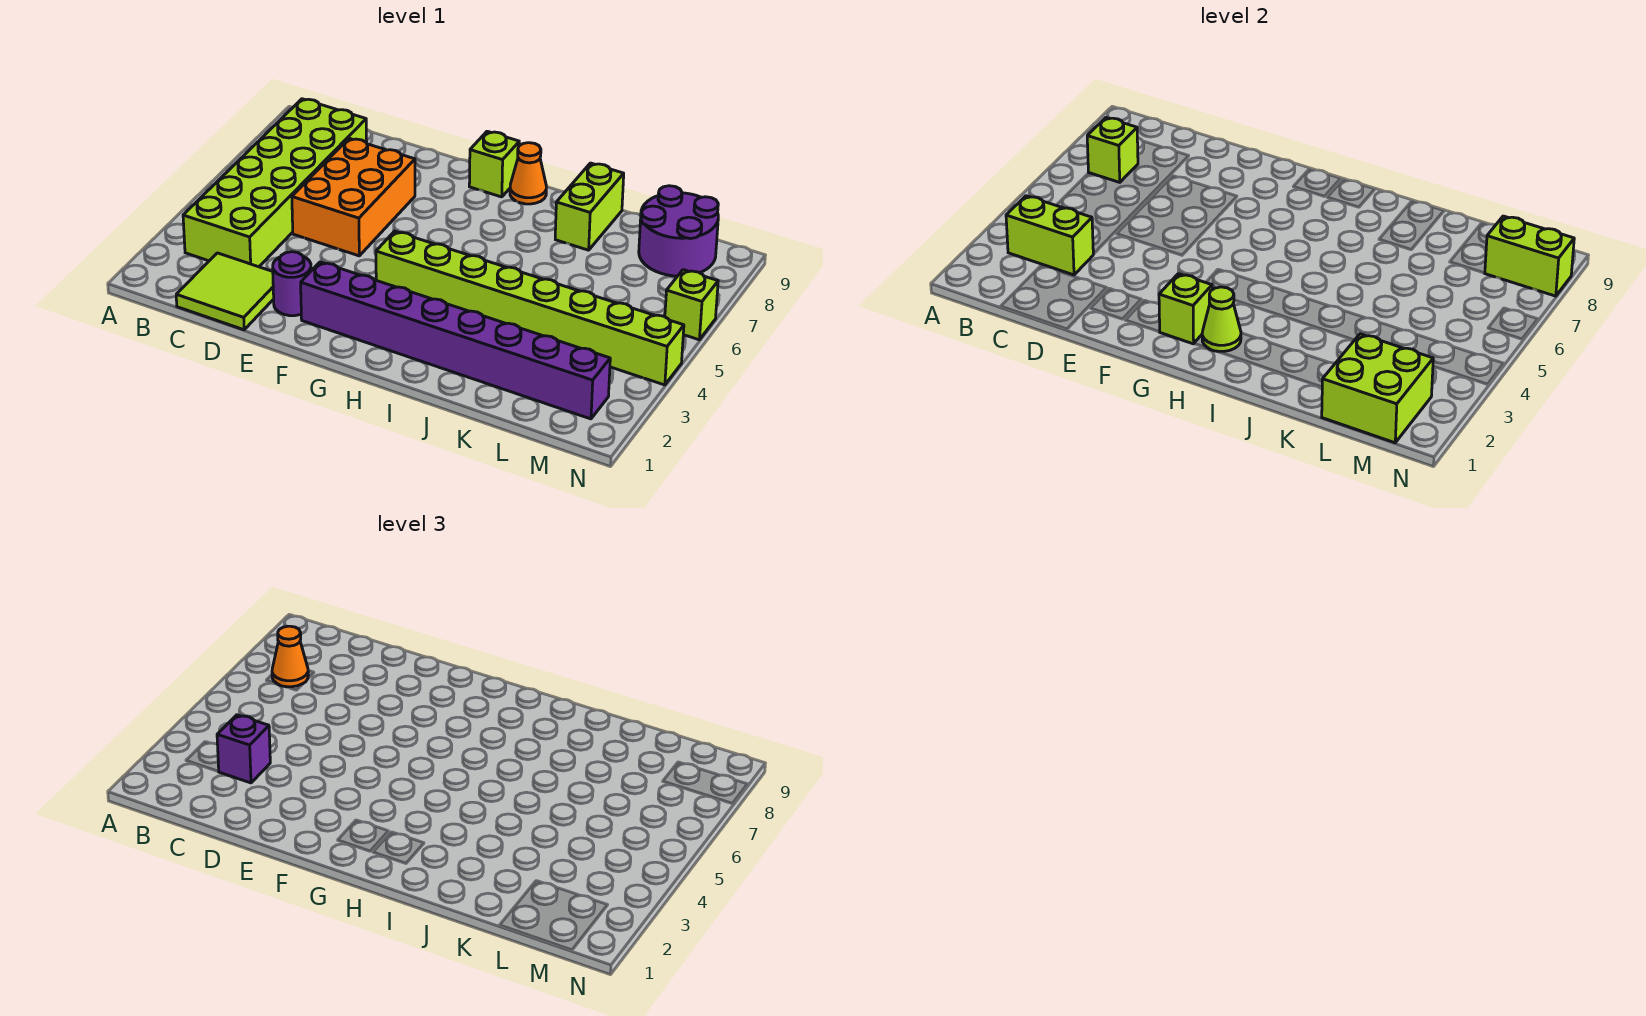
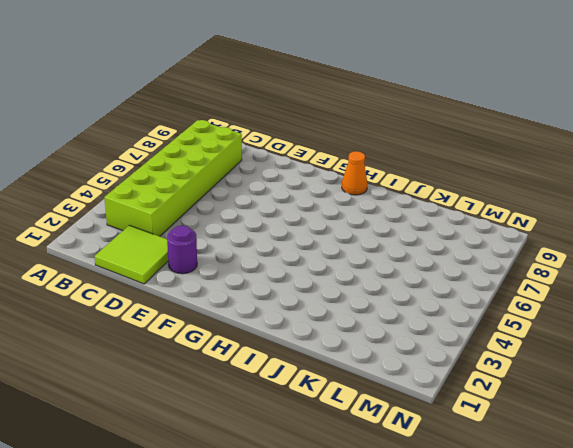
none -> orange 2x3 brick [292,138,415,256]
none -> purple 1x8 brick [301,262,610,419]
none -> lime 1x8 brick [376,231,684,385]

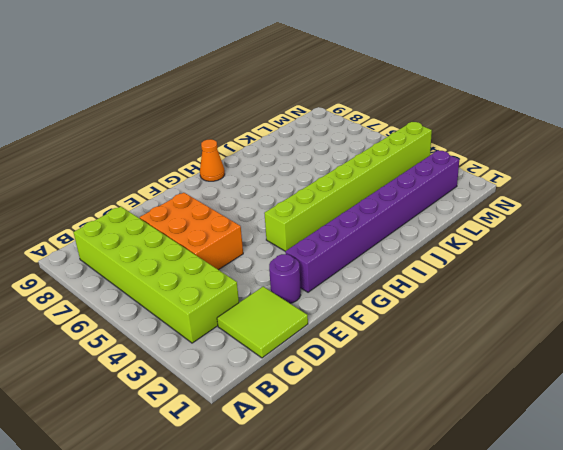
none -> lime 1x1 brick [469,131,519,197]
none -> lime 1x2 brick [555,163,624,250]
none -> purple 2x2 round brick [639,186,718,276]

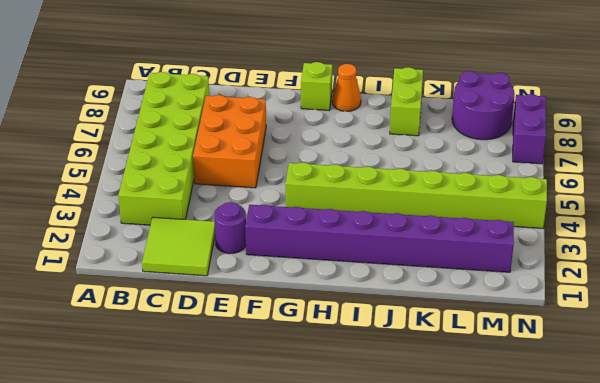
purple 1x2 brick [513,94,546,164] -> none
none -> lime 1x1 brick [665,270,718,340]
none -> lime 1x2 brick [1006,196,1093,275]
none -> lime 1x1 brick [1087,118,1138,182]

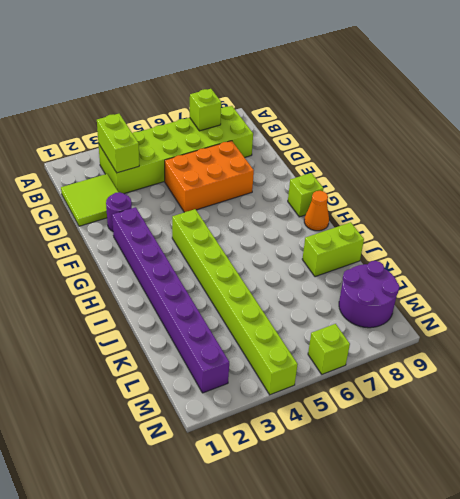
none -> lime 1x1 brick [1159,274,1212,344]
none -> lime 1x1 cone [1202,287,1241,351]
none -> lime 2x2 brick [1322,334,1433,443]

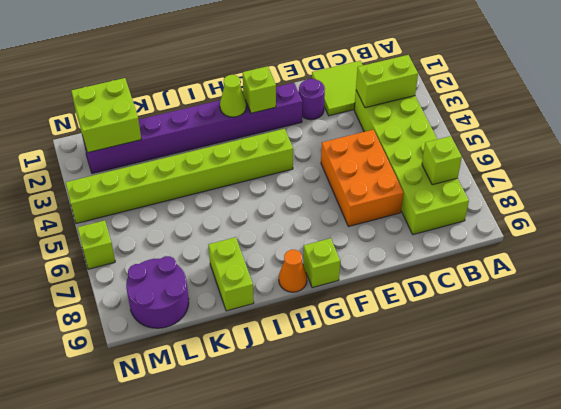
none -> lime 1x2 brick [1485,216,1574,296]
none -> orange 1x1 cone [272,626,308,687]
none -> purple 1x1 brick [217,715,270,783]

